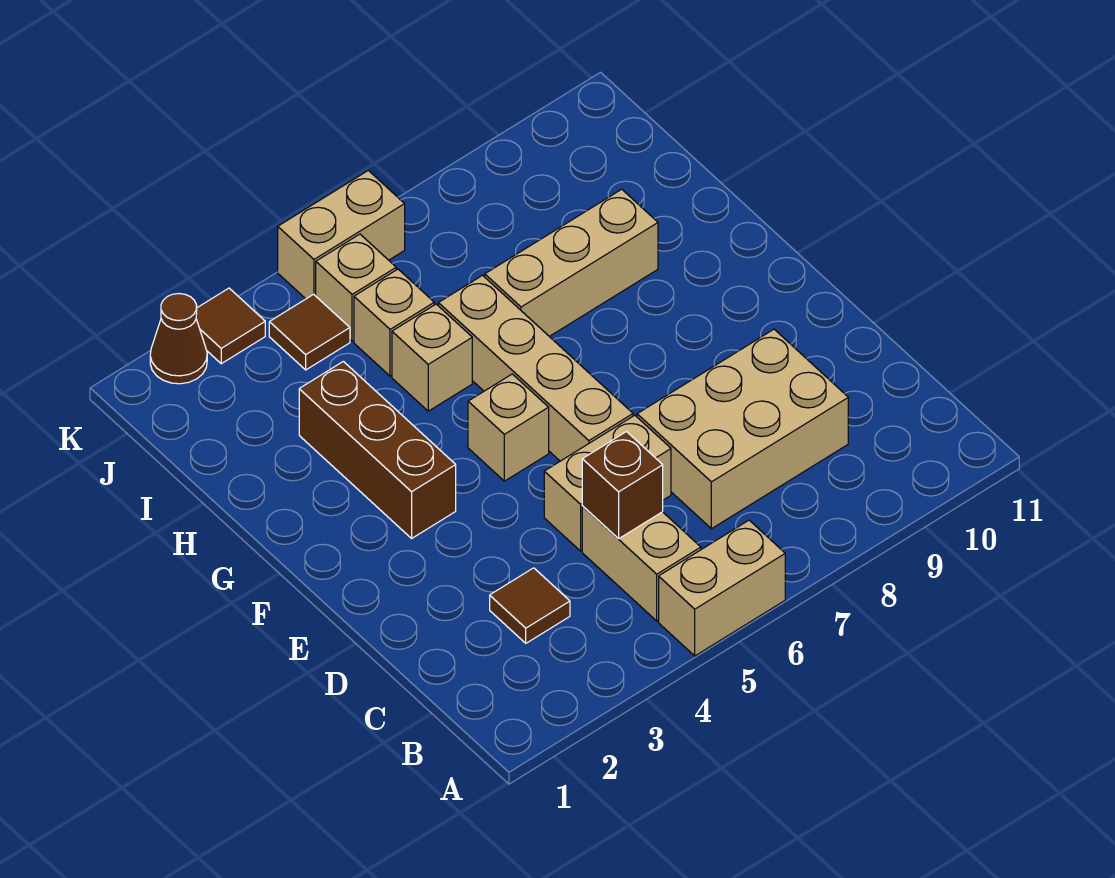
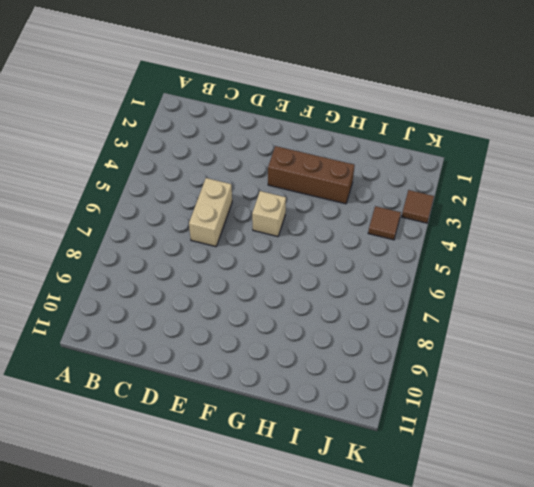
none -> tan 1x2 brick [659,520,785,656]
none -> tan 1x2 brick [582,506,701,621]
none -> brown 1x1 tile [490,568,570,643]

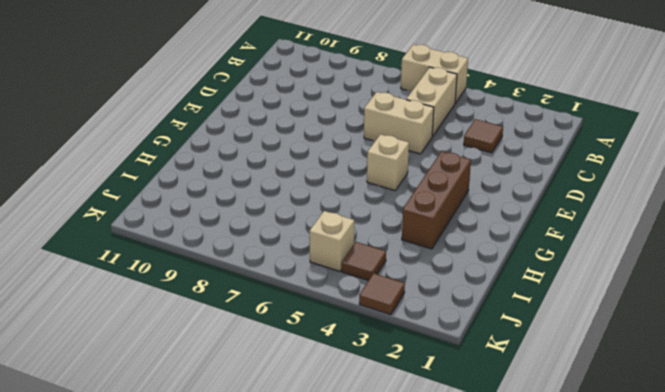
none -> tan 2x3 brick [637,329,848,529]
none -> tan 1x4 brick [438,275,633,461]
none -> tan 1x1 brick [392,304,472,411]

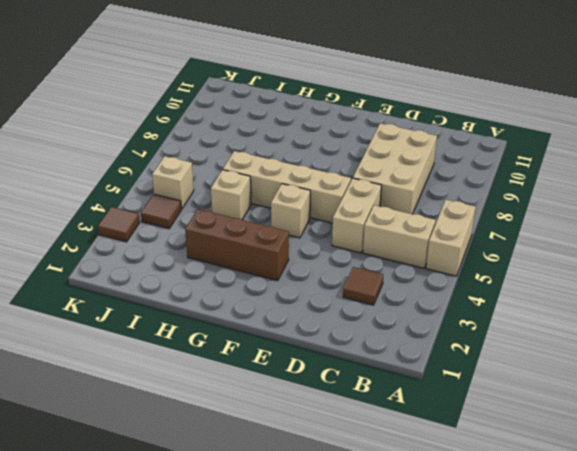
none -> tan 1x3 brick [485,189,658,336]
none -> tan 1x1 brick [354,269,434,376]
none -> brown 1x1 cone [150,294,207,384]

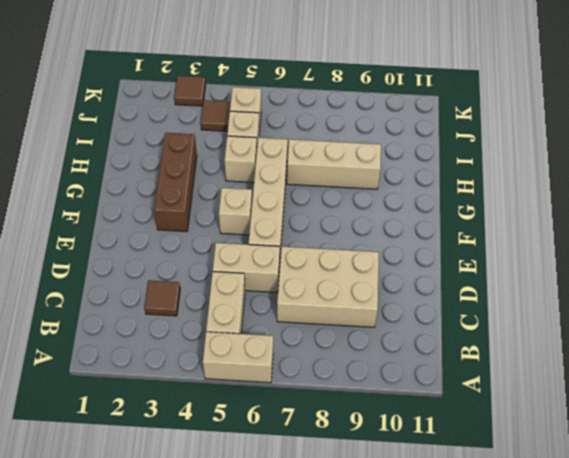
none -> brown 1x1 cone [150,294,207,384]
none -> tan 1x2 brick [278,170,405,299]
none -> brown 1x1 brick [582,432,663,539]

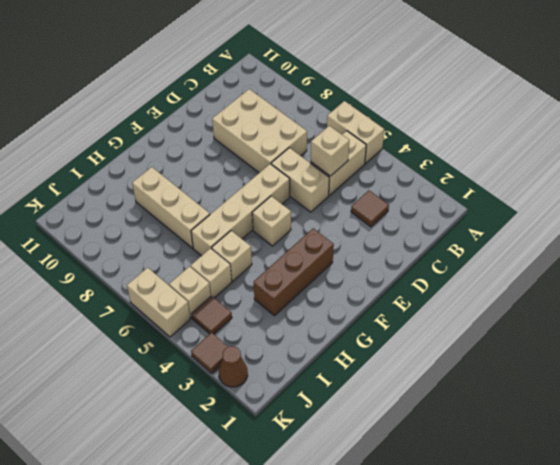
tan 1x1 brick [311,126,350,176] -> brown 1x1 brick [582,432,663,539]

